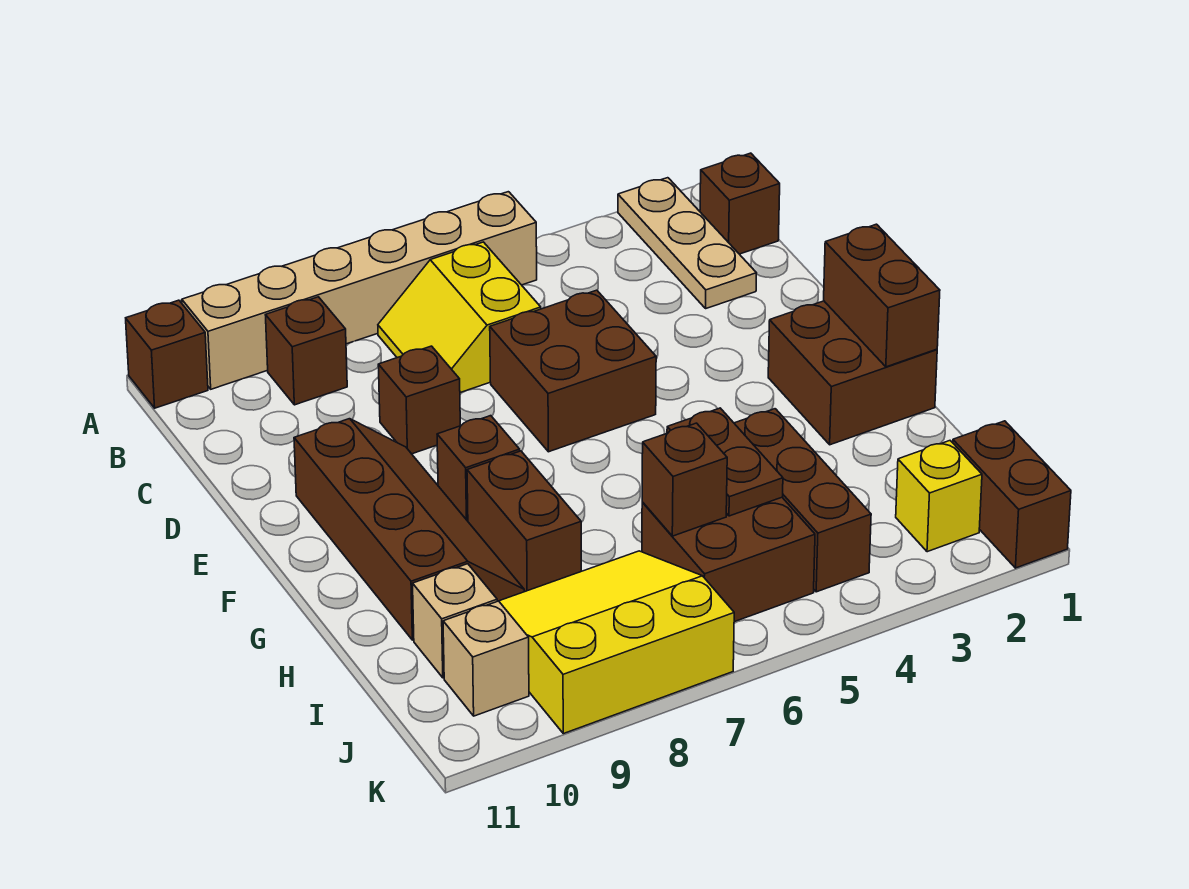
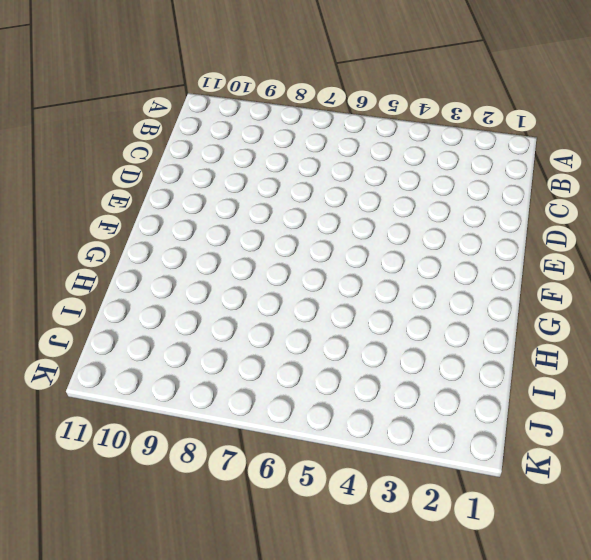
none -> tan 1x3 plate [618,178,757,308]
none -> tan 1x6 brick [182,192,537,389]
none -> brown 1x1 brick [126,300,208,408]

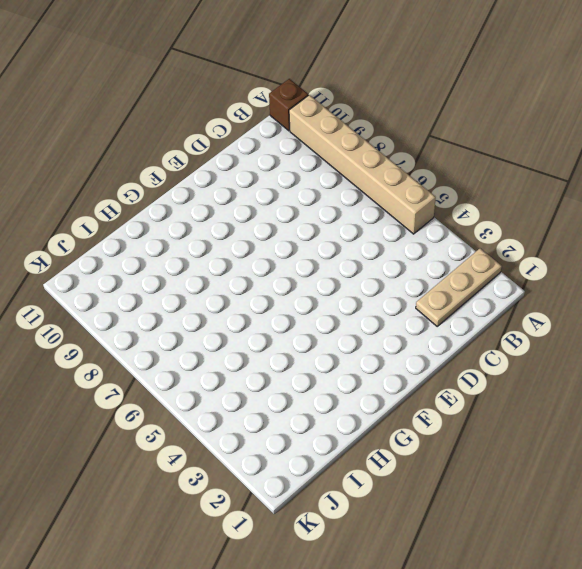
none -> brown 1x1 brick [700,153,780,254]
none -> yellow 2x2 slope [378,242,541,393]
none -> brown 1x1 brick [266,297,347,405]

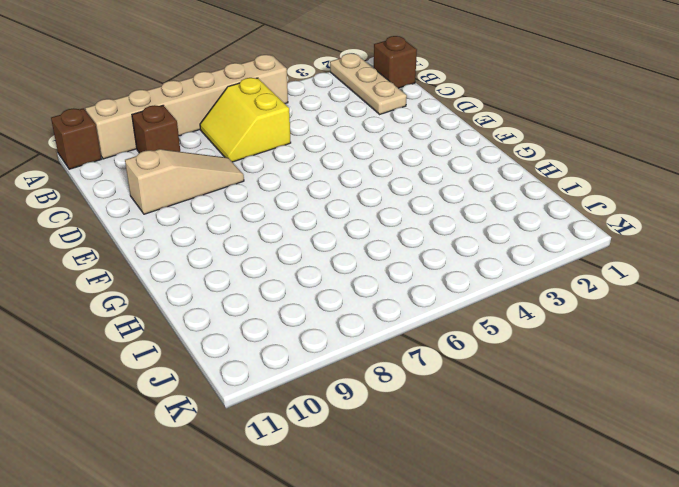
tan 1x3 slope [125,149,244,214] -> brown 1x1 brick [378,346,460,454]
none -> brown 2x2 brick [490,290,656,452]
none -> brown 2x4 slope [294,419,524,640]
none -> brown 2x2 brick [768,301,937,445]

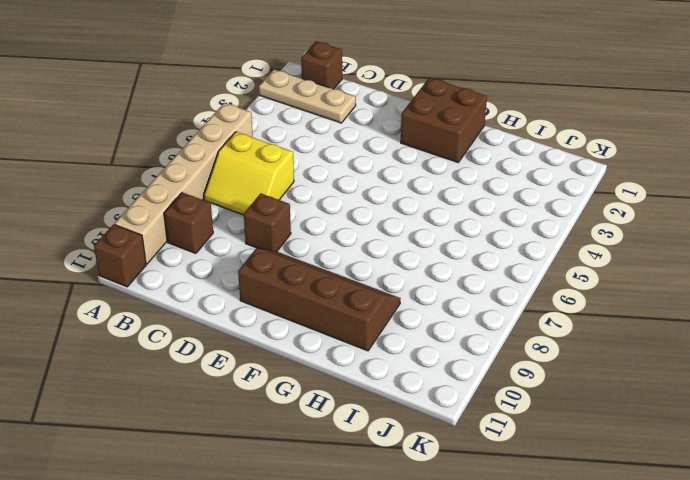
none -> brown 2x2 brick [490,290,656,452]
none -> brown 1x1 brick [437,416,520,521]
none -> brown 1x2 brick [467,451,581,592]

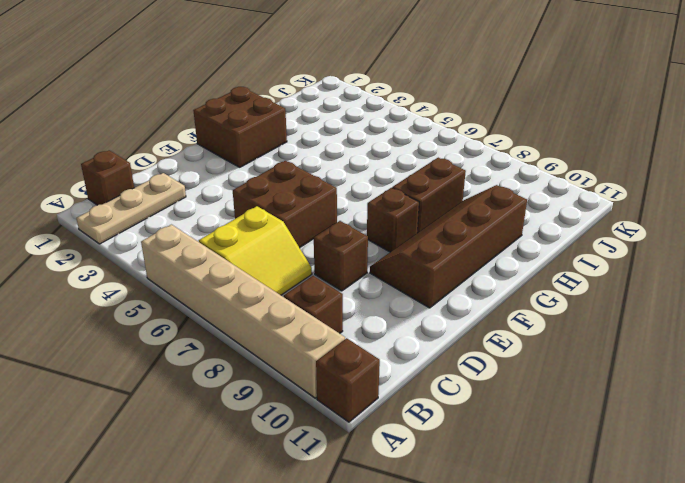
none -> brown 1x3 brick [734,409,871,592]
none -> brown 2x2 brick [642,497,815,622]
none -> yellow 3x3 slope [499,551,734,734]

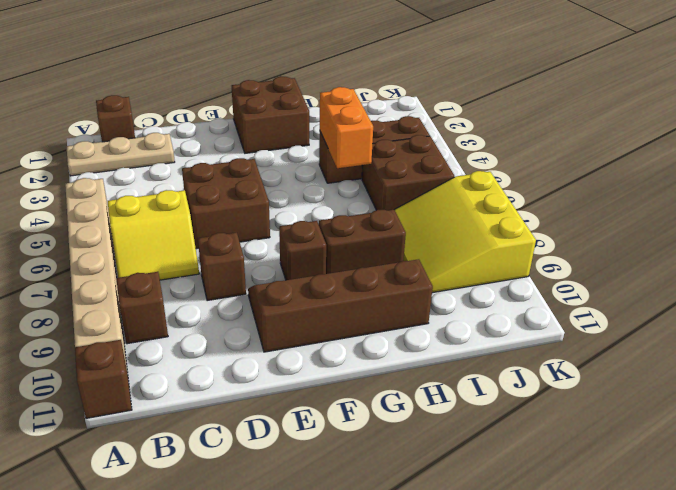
orange 1x2 brick [320,87,373,168] -> brown 1x2 plate [667,408,783,516]
none -> tan 1x1 brick [413,564,497,678]
none -> brown 1x2 brick [953,421,1071,568]
none -> yellow 1x1 brick [896,441,982,552]

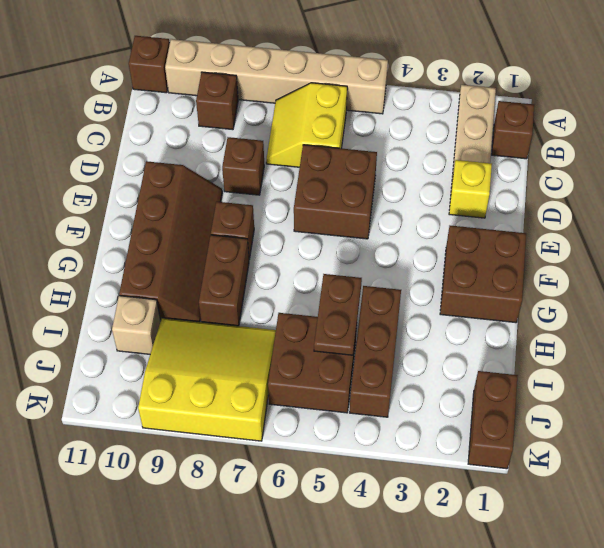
yellow 1x1 brick [449,160,492,218] -> yellow 1x1 brick moved to [896,441,982,552]
none -> tan 1x1 brick [443,601,529,716]
none -> brown 1x2 brick [824,224,940,367]
none -> brown 1x1 brick [642,423,727,536]

